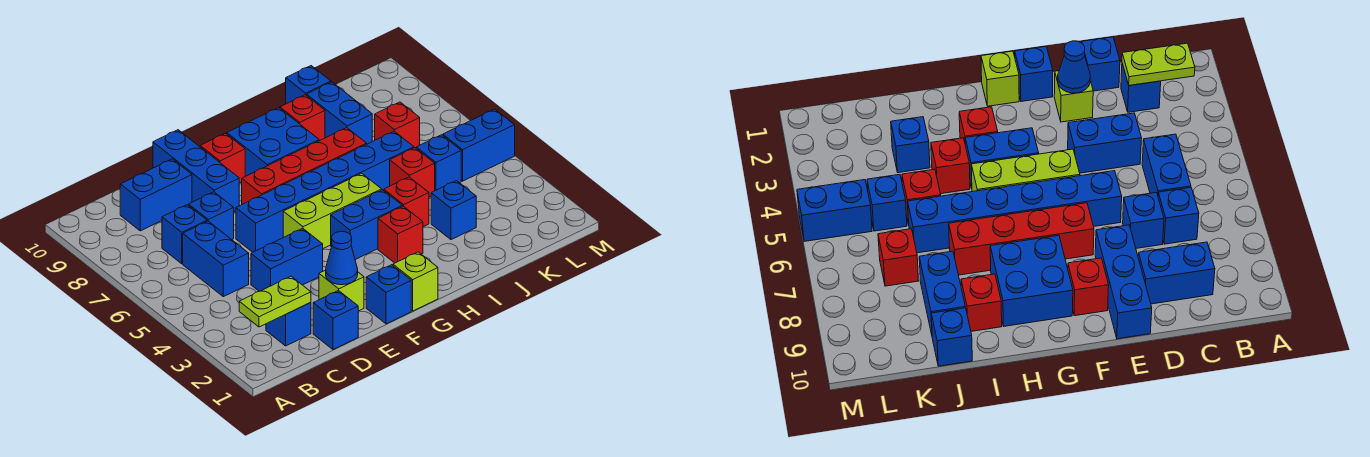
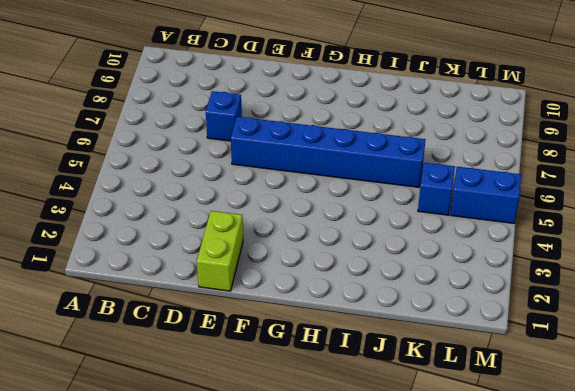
lime 1x2 brick [197,211,243,291] -> lime 1x1 brick [319,270,364,311]
none -> blue 1x1 brick [266,302,311,346]
none -> blue 1x2 brick [183,221,249,297]
none -> blue 1x1 brick [162,205,207,264]

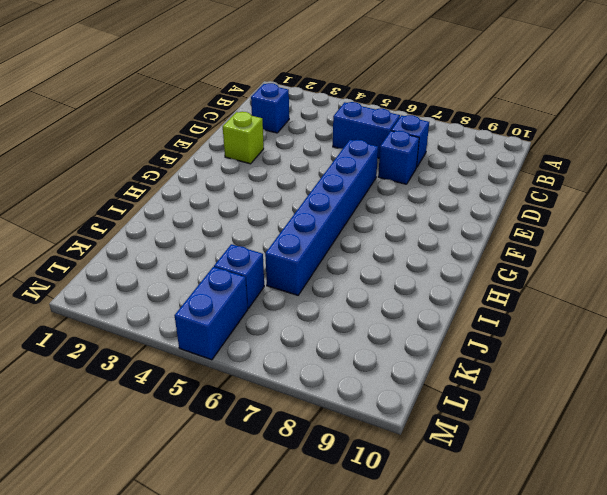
none -> blue 1x2 brick [120,159,192,231]
none -> blue 1x1 brick [313,290,358,350]
none -> blue 1x2 brick [251,228,323,291]

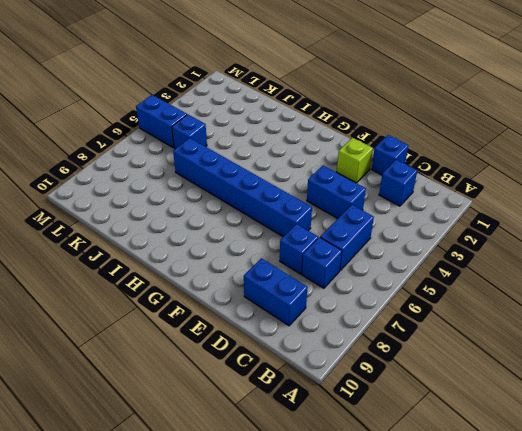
none -> blue 1x3 brick [153,130,239,212]
none -> blue 1x1 brick [366,265,411,324]
none -> lime 1x3 brick [283,173,382,248]

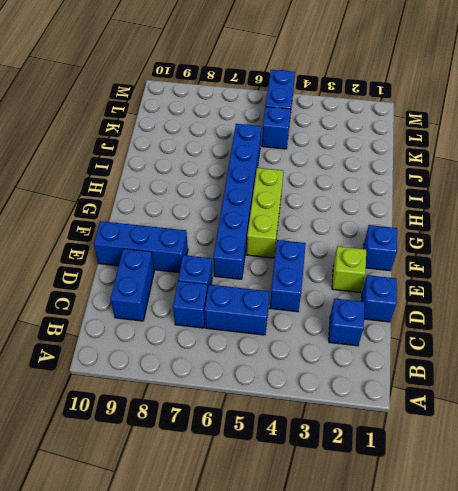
none -> red 1x4 brick [242,128,367,204]
none -> red 1x1 brick [200,133,245,183]
none -> lime 1x1 brick [393,252,438,311]

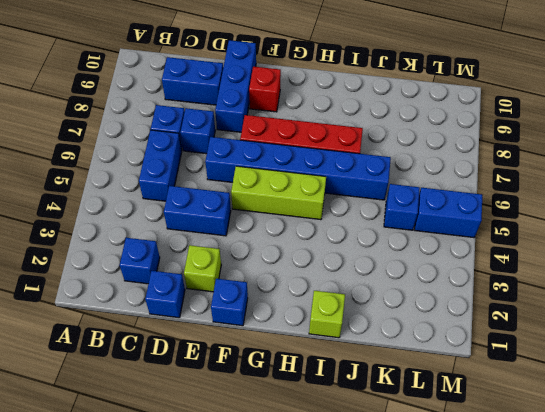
lime 1x1 brick [309,291,345,338] -> lime 1x1 brick moved to [393,252,438,311]
none -> blue 1x2 brick [331,190,402,259]
none -> blue 2x2 brick [227,108,319,176]
none -> red 1x1 brick [378,206,423,263]

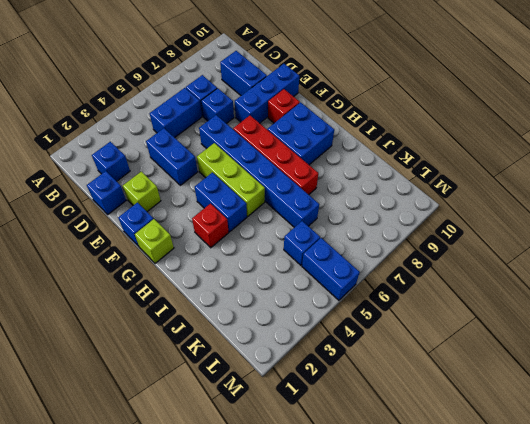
none -> red 1x1 brick [384,177,429,227]
none -> red 1x1 brick [280,95,325,141]
none -> blue 1x1 brick [431,181,476,240]

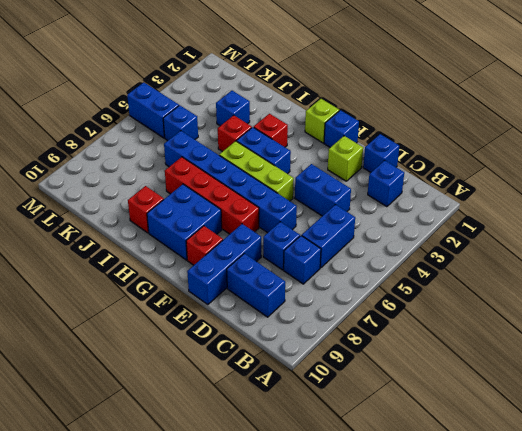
none -> red 1x1 brick [390,148,435,197]
none -> blue 1x2 brick [307,82,372,144]
none -> blue 1x1 brick [286,66,331,104]

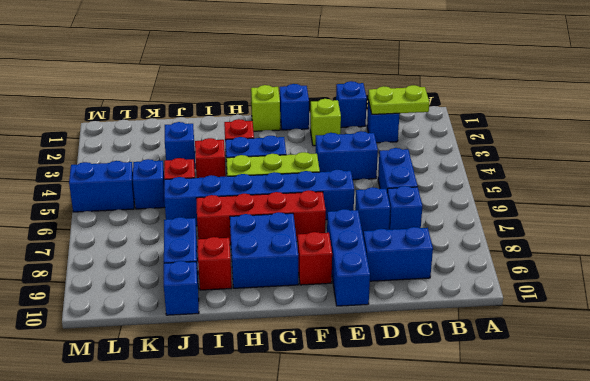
none -> red 1x1 brick [375,102,420,148]
none -> blue 1x1 cone [326,231,358,285]

